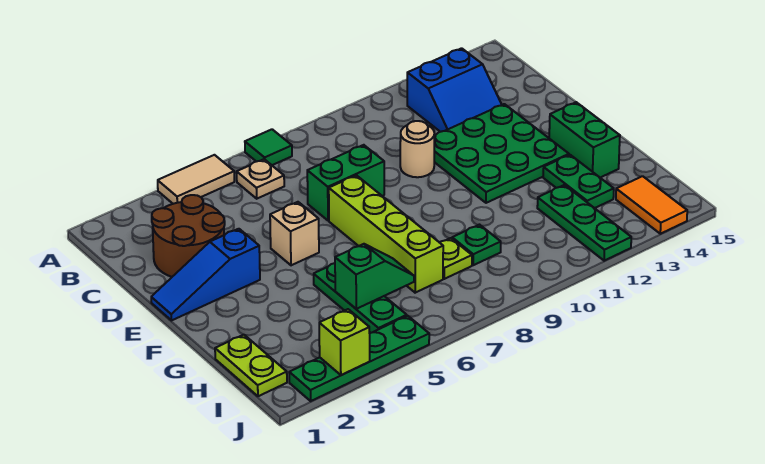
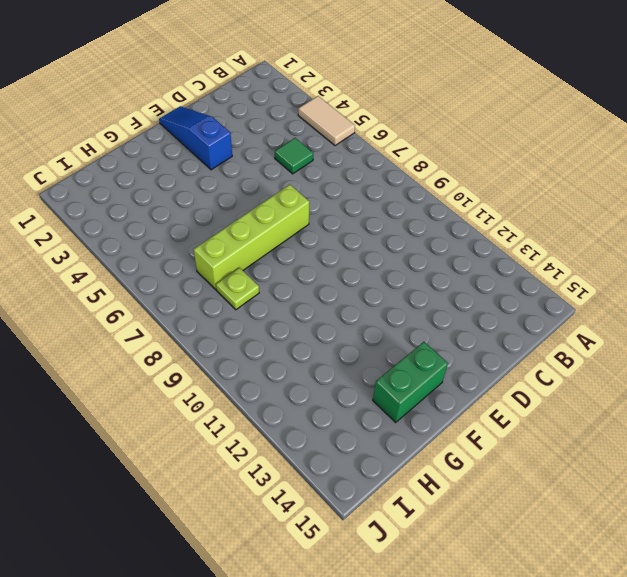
green 1x1 tile [275,138,313,174] -> green 1x1 tile moved to [245,129,292,165]
none -> tan 1x1 plate [237,159,284,199]
none -> blue 2x2 slope [407,48,502,132]
none -> brown 2x2 round brick [152,195,225,277]

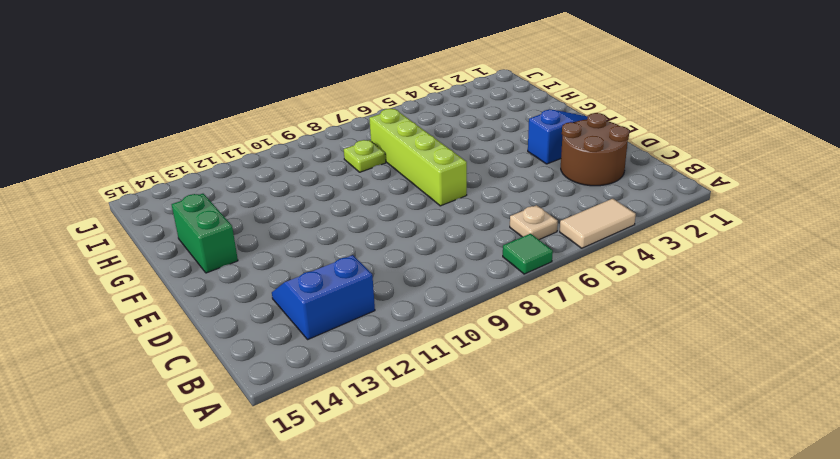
none -> green 1x2 brick [307,145,384,221]
none -> tan 1x1 round brick [400,121,434,177]
none -> green 3x3 plate [434,104,569,203]

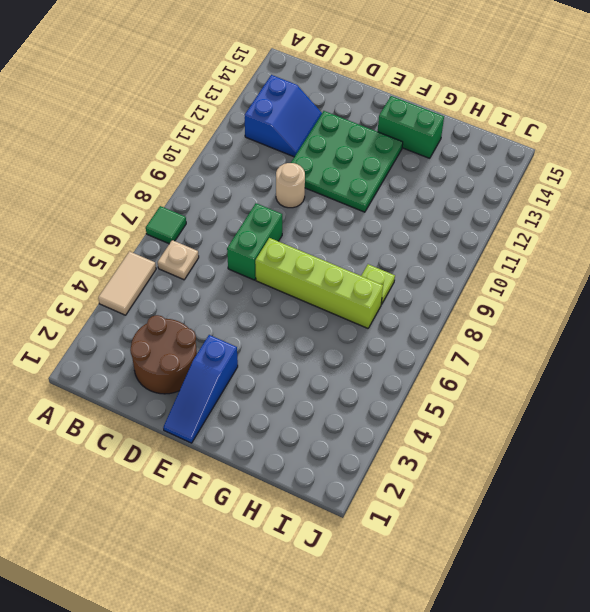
none -> tan 1x1 brick [270,202,319,265]
none -> green 1x3 plate [314,263,407,333]
none -> green 1x2 plate [543,155,614,208]

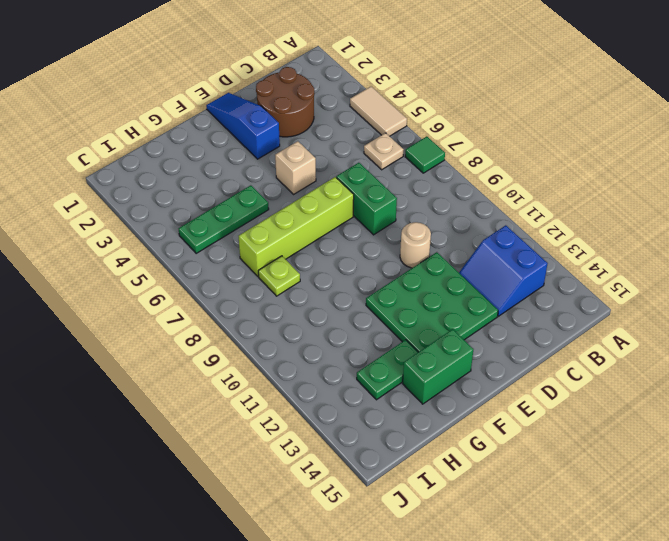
none -> lime 1x2 plate [215,335,287,396]
none -> green 1x1 plate [452,225,501,265]
none -> green 1x3 plate [537,185,631,261]

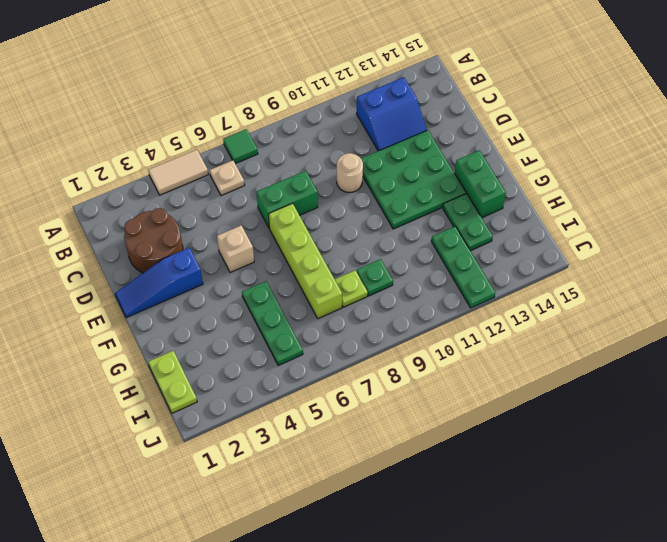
none -> orange 1x2 tile [616,176,687,234]
none -> green 1x4 plate [289,316,429,401]
none -> green 1x2 slope [335,244,414,309]

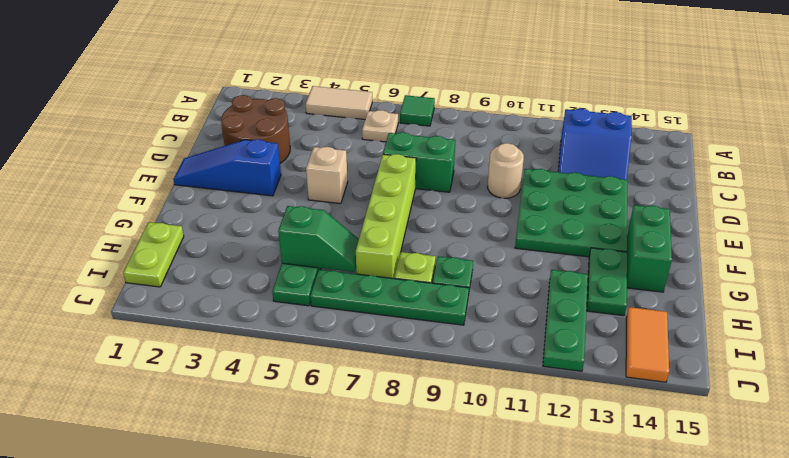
green 1x4 plate [310,270,469,325] -> green 1x4 plate moved to [289,316,429,401]
none -> lime 1x1 brick [319,309,370,375]

